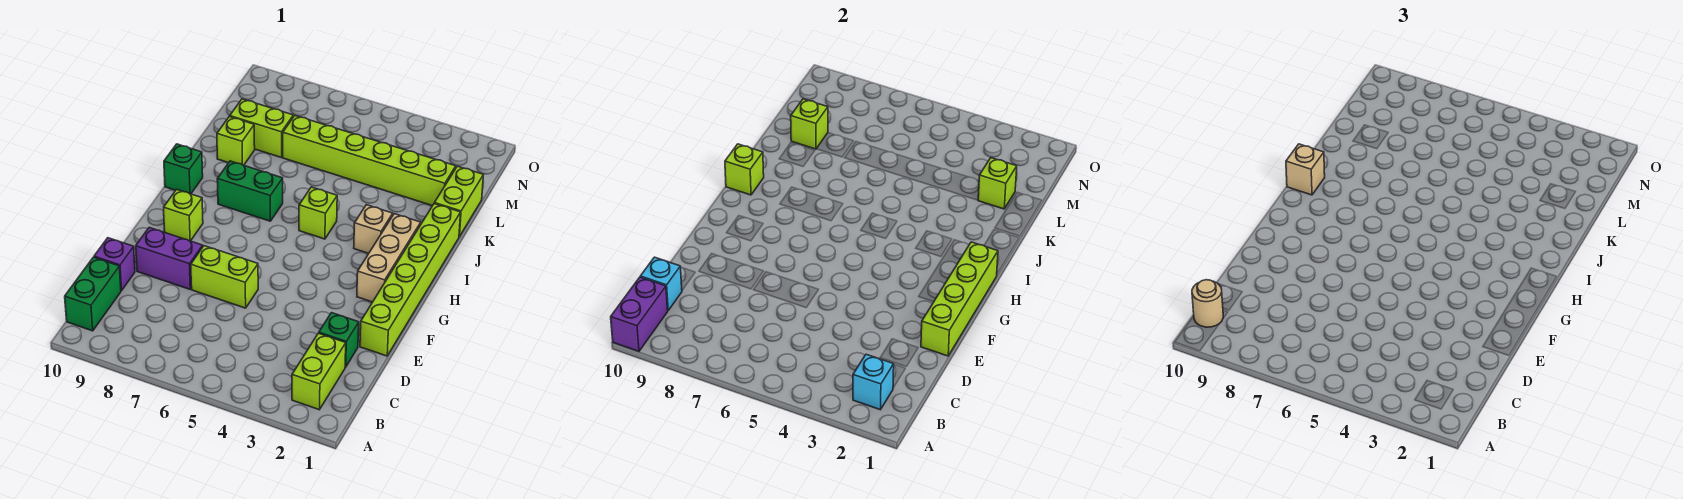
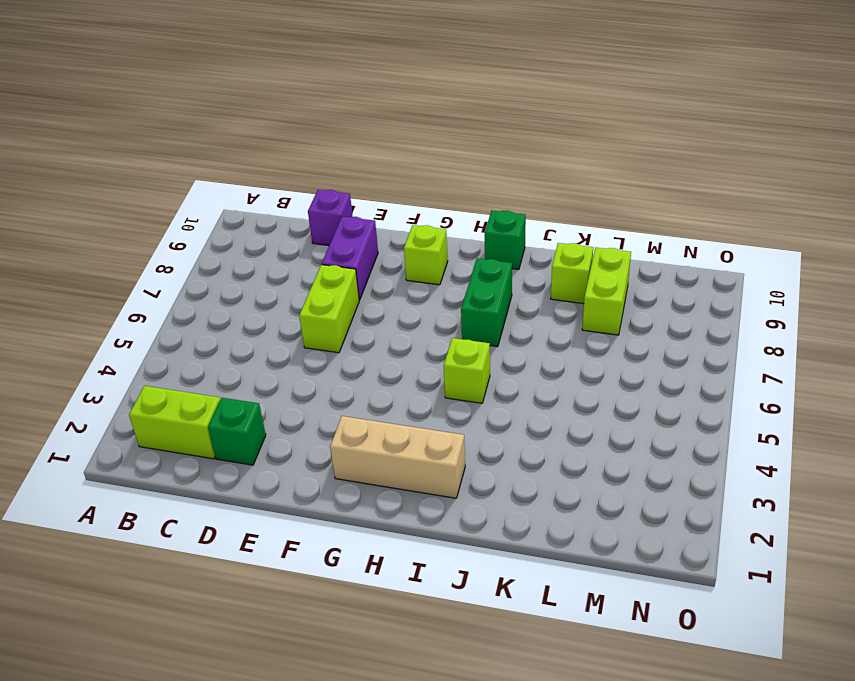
none -> green 1x2 brick [65,257,121,331]
none -> lime 1x6 brick [360,204,461,356]
none -> tan 1x1 brick [354,205,393,253]

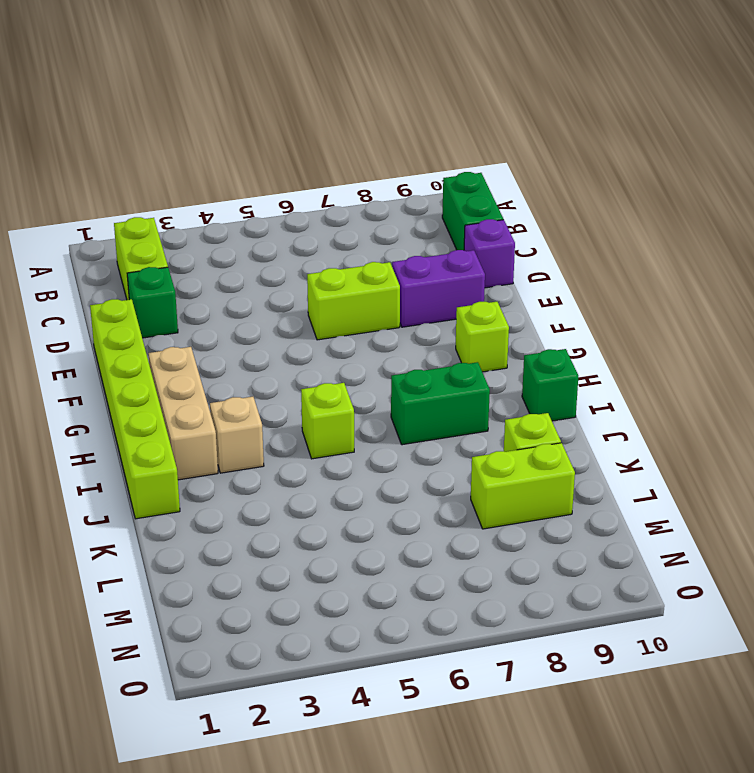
none -> lime 1x2 brick [434,166,483,237]
none -> lime 1x6 brick [283,116,456,206]
none -> purple 1x2 brick [611,277,668,351]

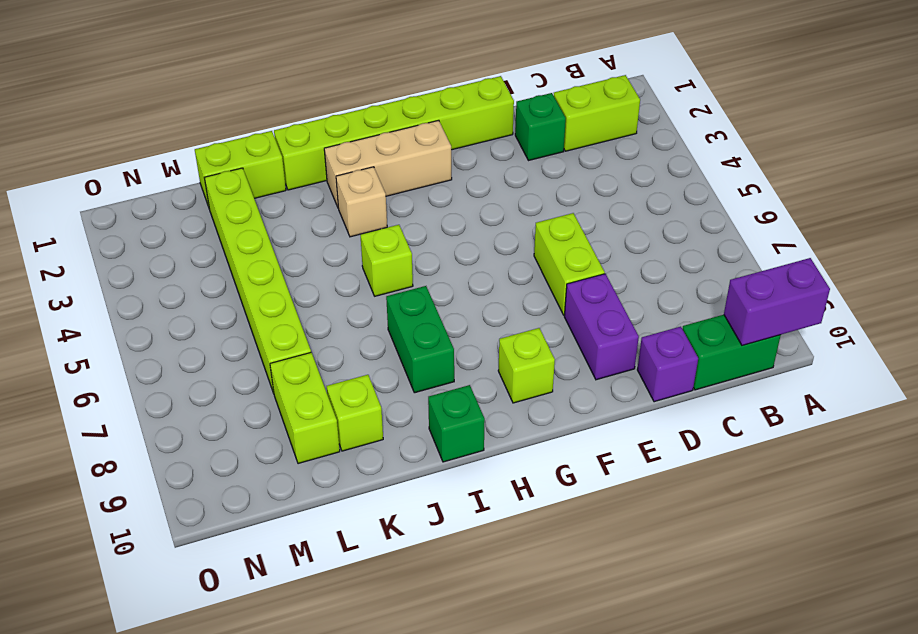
none -> cyan 1x1 brick [853,354,894,410]
none -> cyan 1x1 brick [640,257,682,310]
none -> lime 1x4 brick [921,242,998,356]

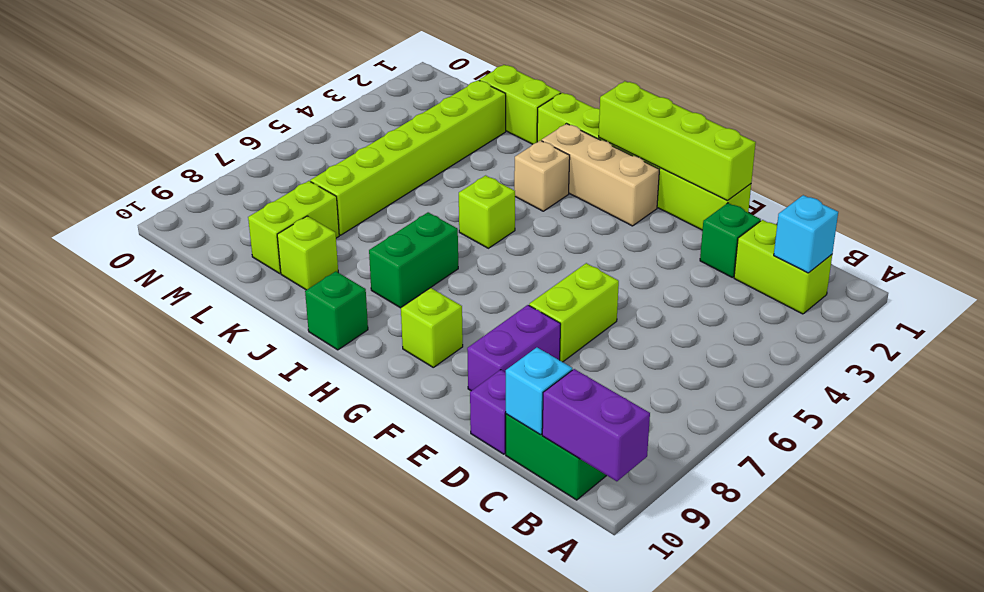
none -> lime 1x1 brick [725,144,764,195]
none -> lime 1x1 brick [978,158,1017,209]
none -> lime 1x1 brick [791,99,828,149]

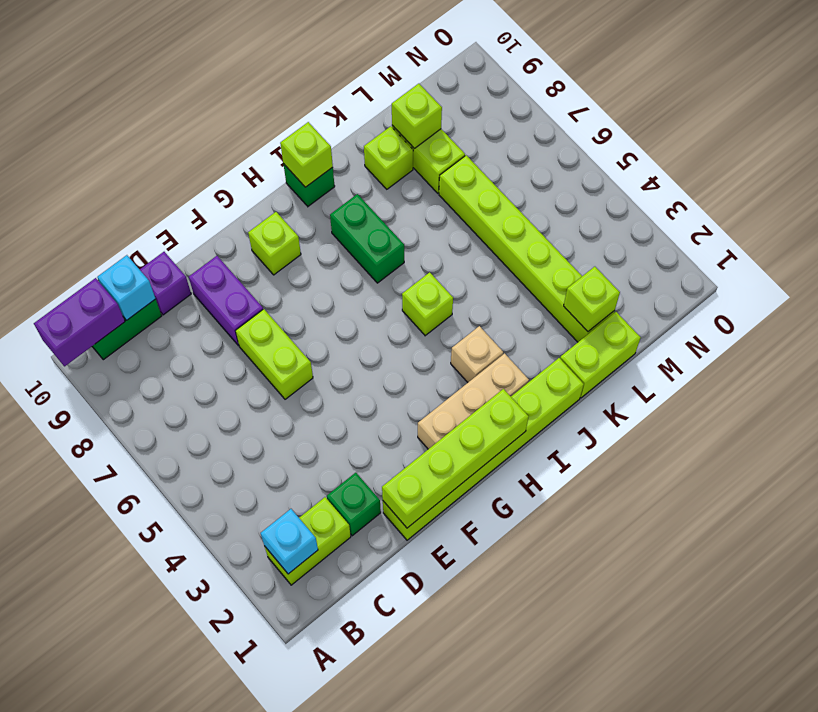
none -> tan 1x1 round brick [1192,280,1223,327]
none -> tan 1x1 brick [1286,144,1325,195]

